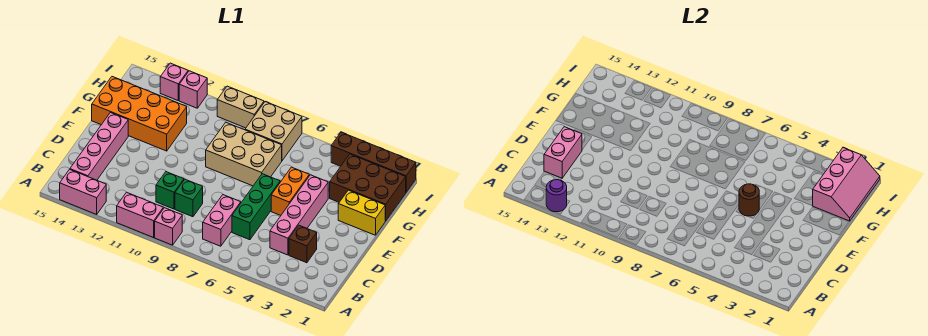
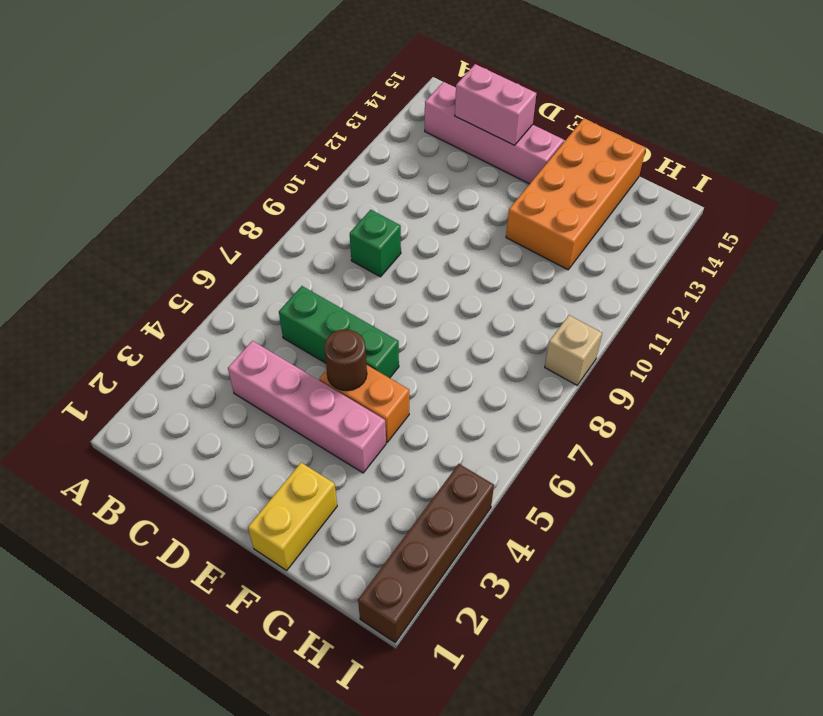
tan 1x1 brick [545,315,602,385] -> tan 1x2 brick [217,86,264,128]
none -> pink 1x1 brick [155,208,182,245]
none -> pink 1x2 brick [117,192,163,238]
none -> pink 1x2 brick [60,169,106,214]

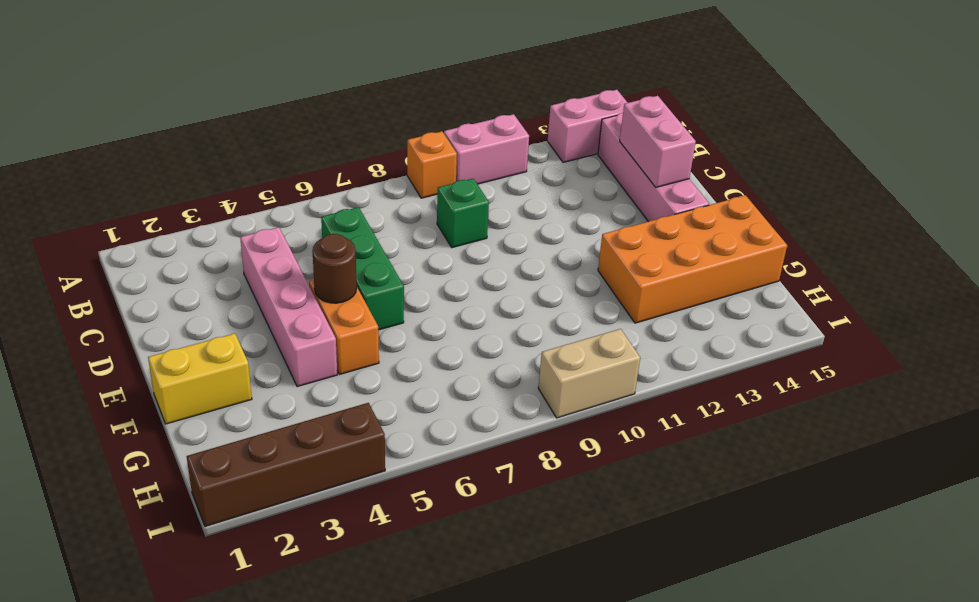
orange 1x1 brick [407,131,457,198] -> pink 1x1 brick [155,208,182,245]
none -> pink 1x2 brick [203,195,241,246]
none -> brown 1x1 brick [289,225,317,263]
none -> green 1x1 brick [156,172,184,209]

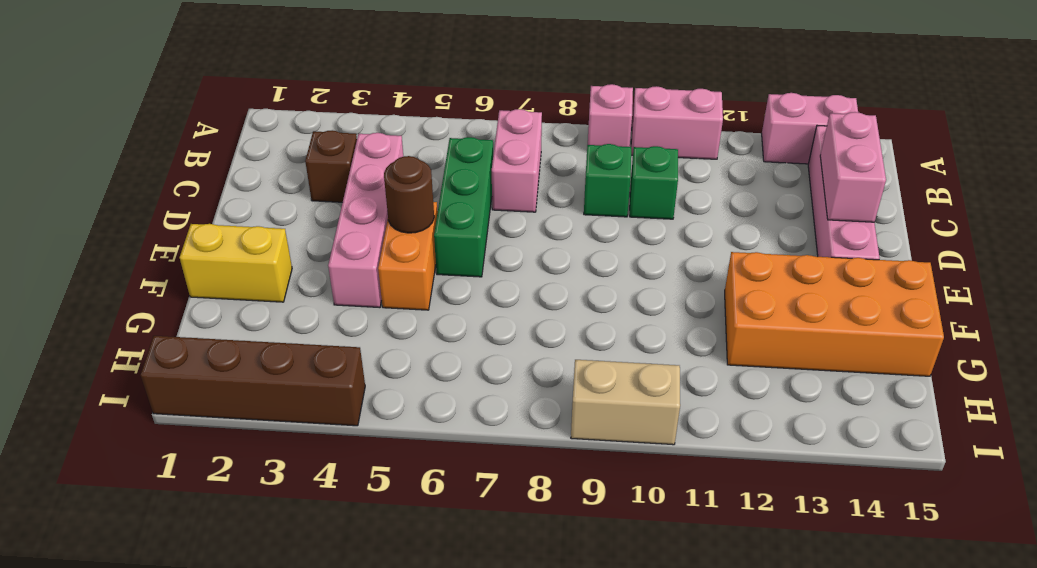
none -> tan 2x3 brick [206,122,282,186]
none -> brown 2x3 brick [330,154,406,221]
none -> tan 2x2 brick [245,102,302,161]

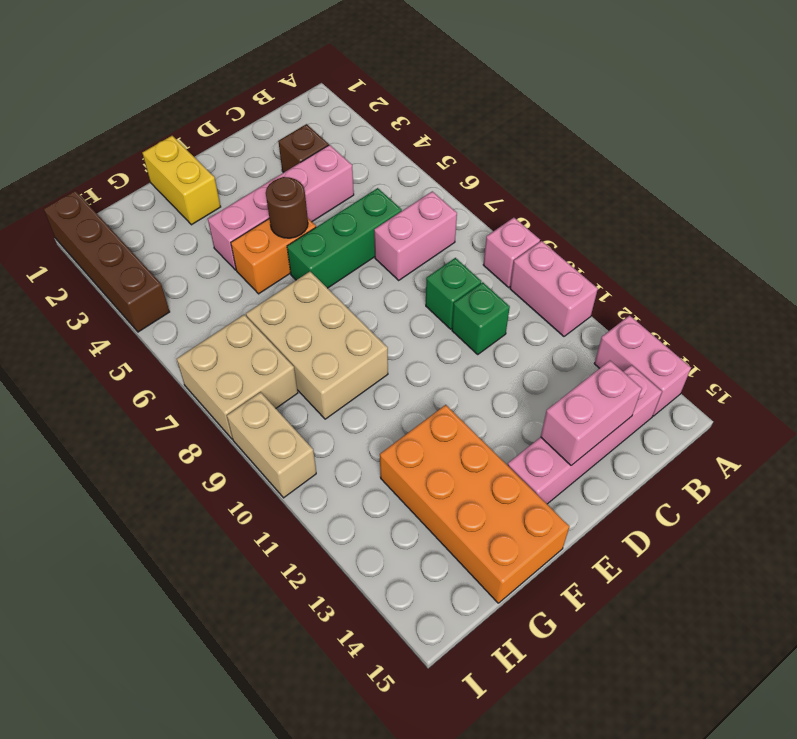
none -> brown 2x3 brick [330,154,406,221]
none -> pink 1x1 brick [179,71,207,108]
none -> pink 1x1 brick [160,63,188,100]

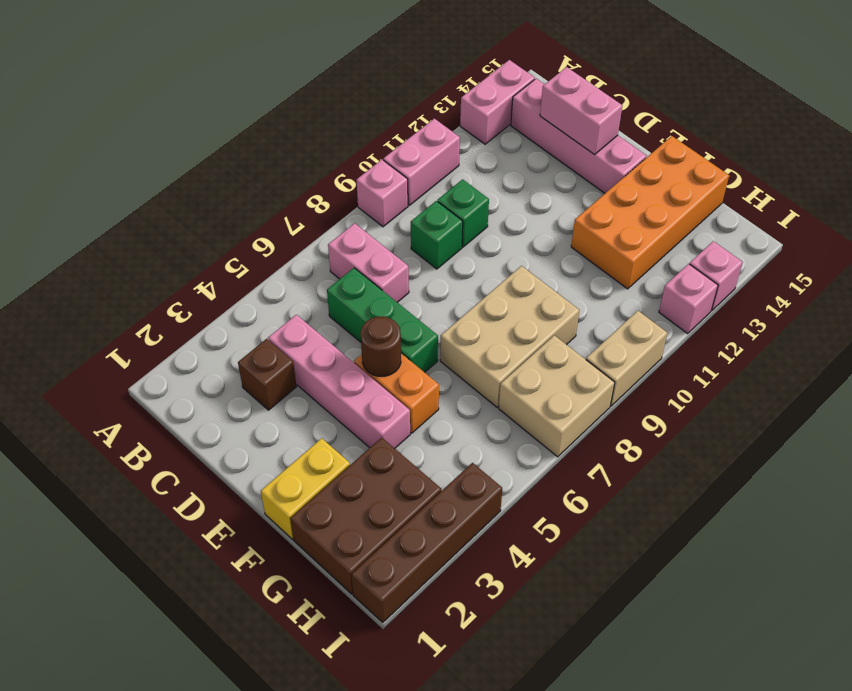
none -> purple 1x1 round brick [546,180,567,212]
none -> pink 2x3 slope [813,148,880,221]

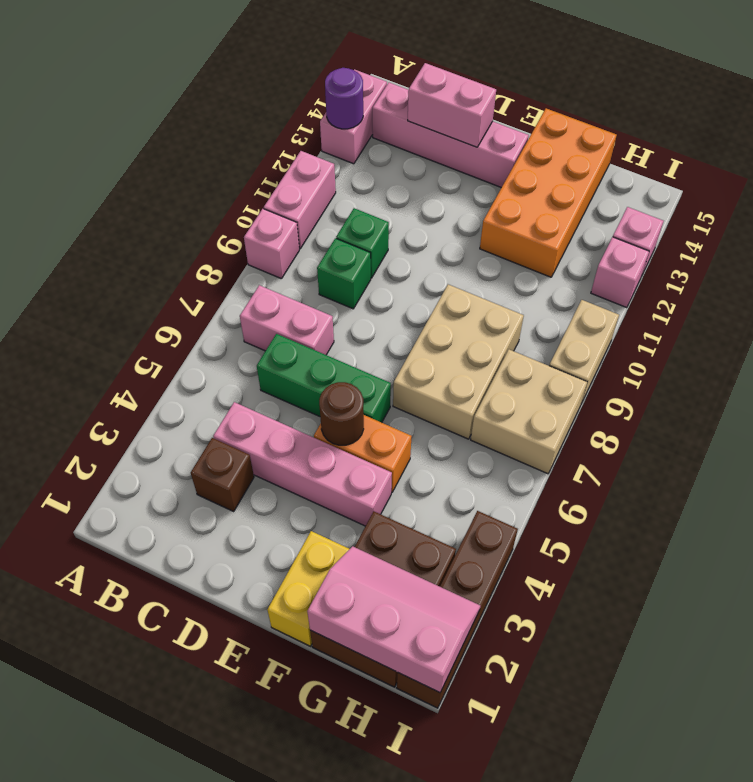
pink 2x3 slope [307,546,480,693] -> pink 2x3 slope turned to [813,148,880,221]

